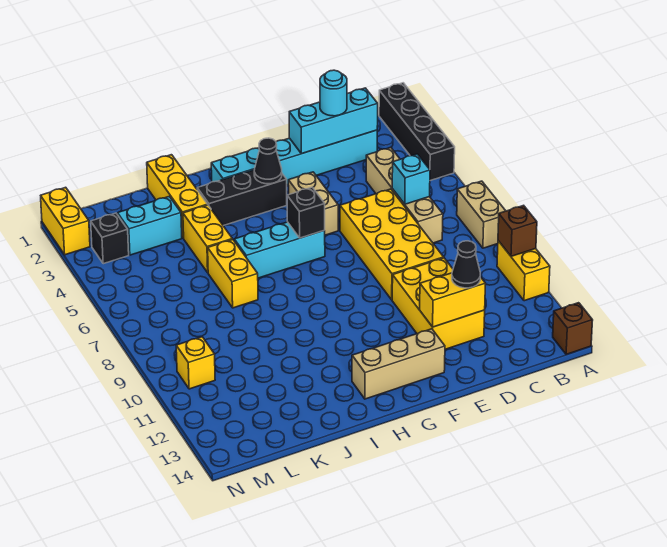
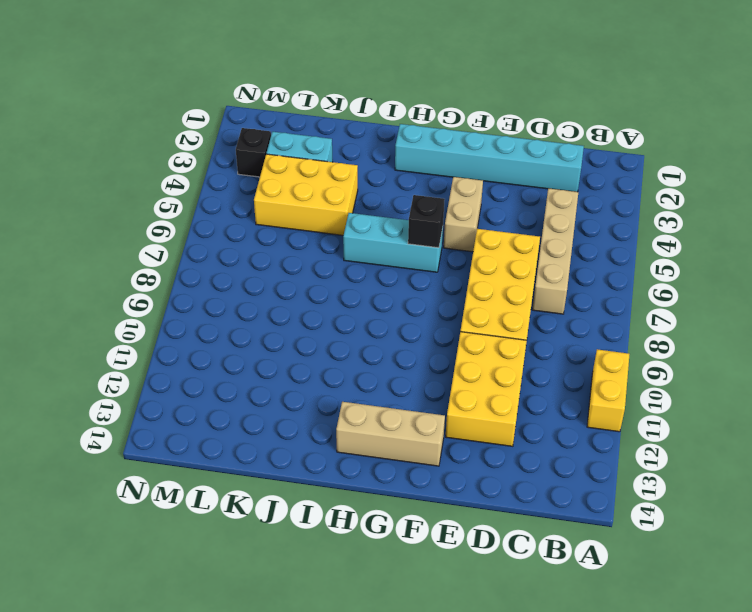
yellow 2x3 brick [254,154,358,235] -> yellow 1x2 brick [183,205,232,273]
none -> black 1x4 brick [379,83,455,181]
none -> tan 1x2 brick [457,181,505,248]
none -> brown 1x1 brick [553,303,593,354]

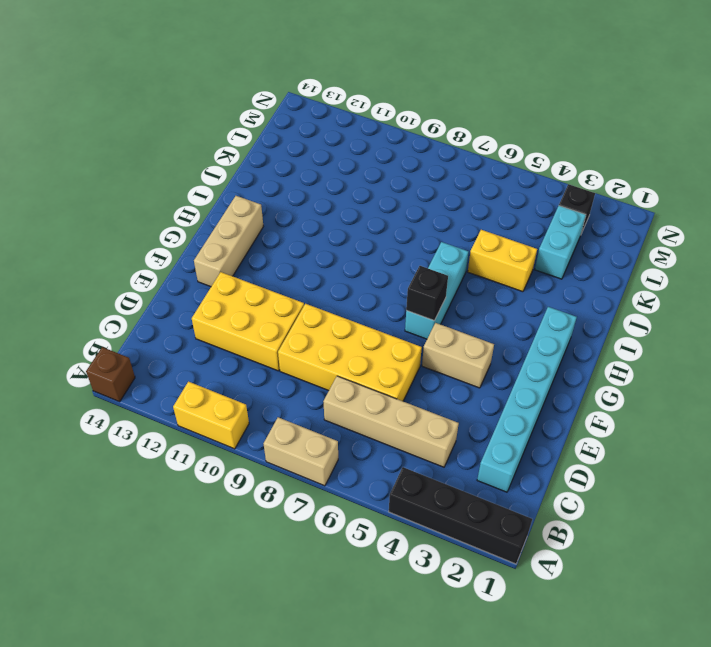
none -> black 1x3 brick [197,170,287,226]
none -> yellow 1x3 brick [147,155,208,238]
none -> yellow 1x2 brick [208,239,258,308]

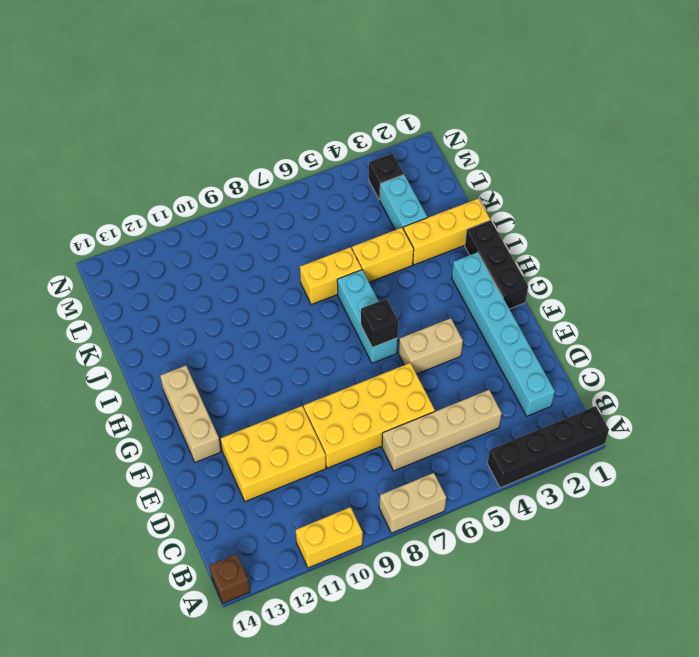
black 1x3 brick [465,220,528,309] -> black 1x3 brick moved to [197,170,287,226]
none -> yellow 1x1 brick [176,337,215,389]
none -> yellow 1x2 brick [41,187,90,255]
none -> brown 1x1 brick [498,205,537,256]

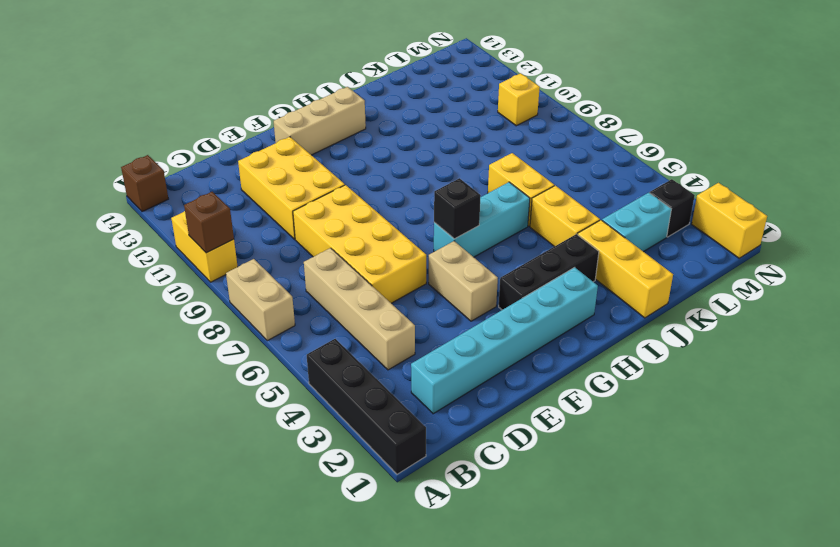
none -> cyan 1x3 brick [289,88,378,154]
none -> cyan 1x1 brick [392,154,430,204]
none -> yellow 1x2 brick [420,273,485,327]

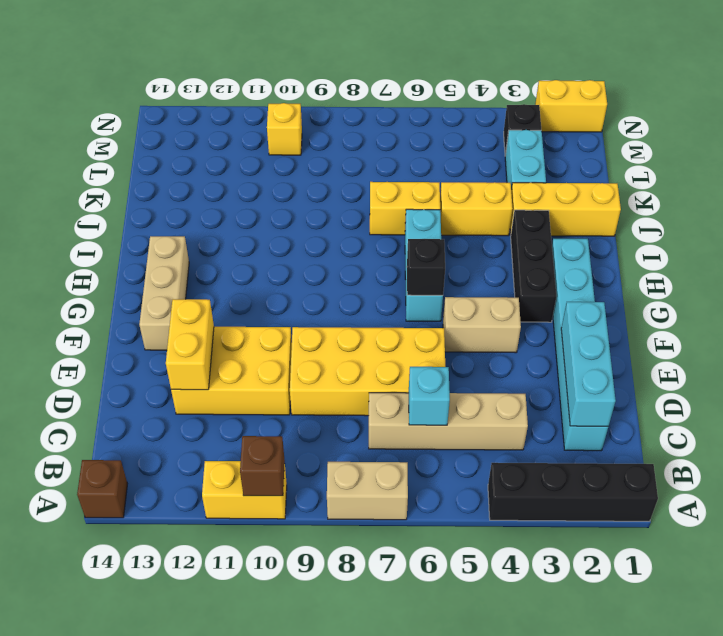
none -> black 1x1 cone [254,138,282,184]
none -> cyan 1x1 round brick [320,70,347,116]
none -> black 1x1 cone [452,241,480,288]

